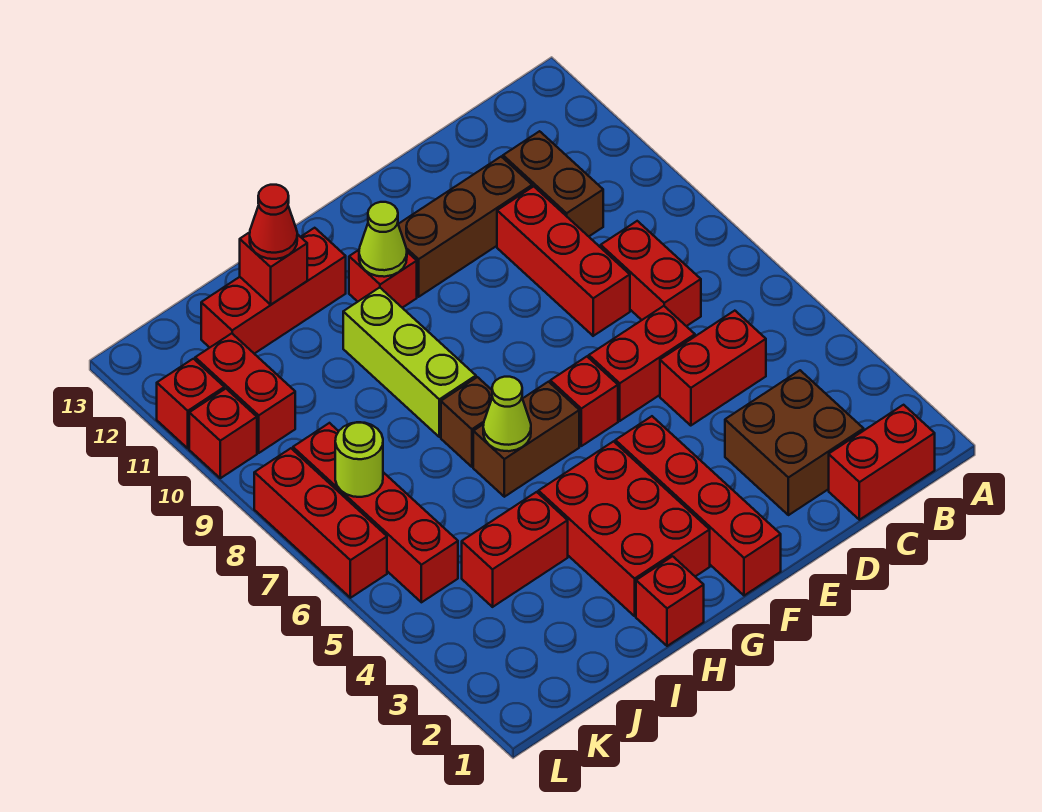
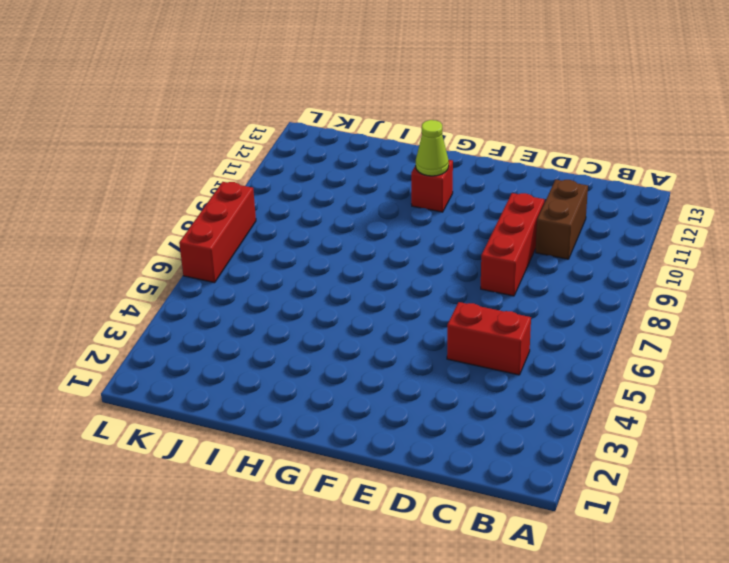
none -> red 1x2 brick [829,405,935,520]
none -> brown 2x2 brick [725,370,864,515]
none -> red 1x2 brick [601,221,701,326]

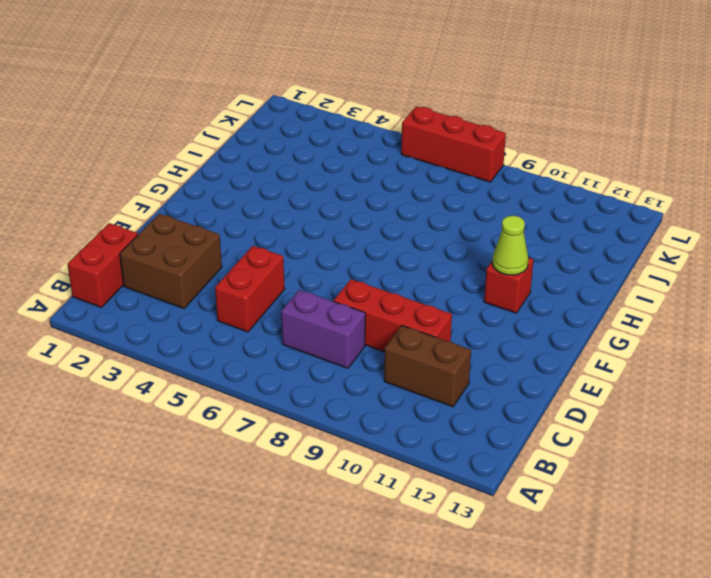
purple 1x2 brick [281,290,365,368] -> red 1x2 brick [601,221,701,326]
none -> red 1x2 brick [589,306,695,421]
none -> brown 1x3 brick [398,157,532,297]
none -> red 1x4 brick [615,416,781,596]

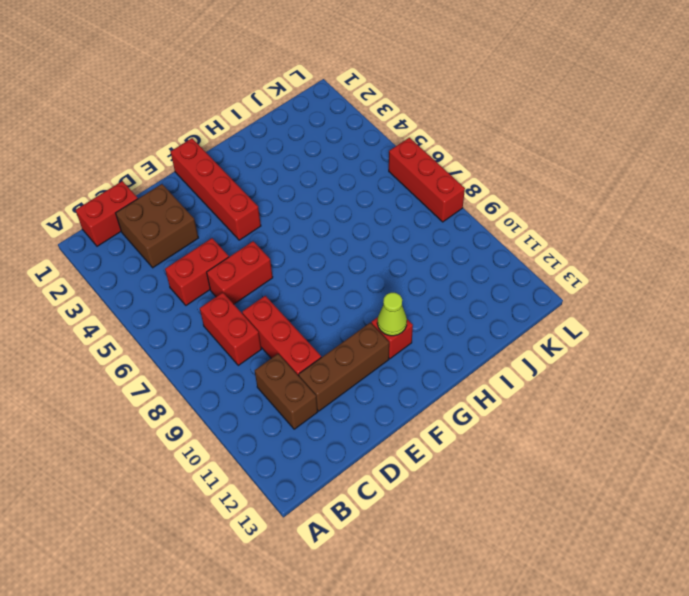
none -> red 1x1 brick [550,357,618,446]
none -> red 2x3 brick [538,441,710,616]
none -> brown 1x2 brick [473,382,579,497]

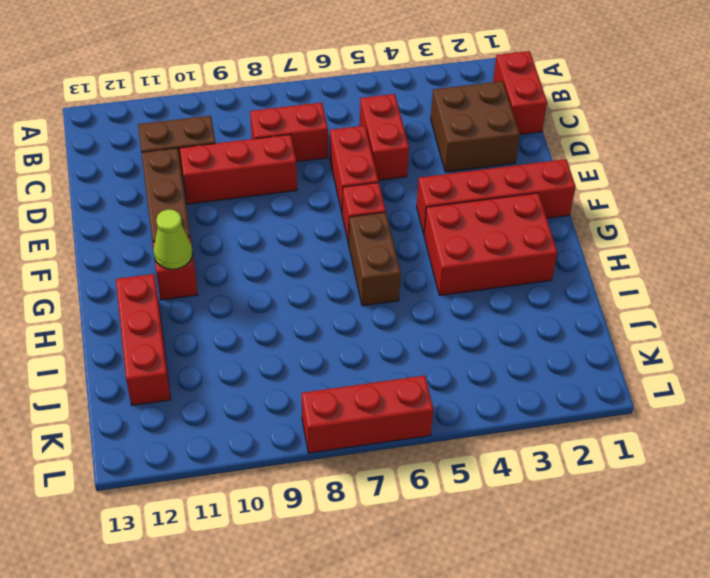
none -> red 1x1 brick [636,556,704,646]
none -> brown 1x1 brick [441,377,492,467]
none -> lime 1x3 brick [343,288,476,437]

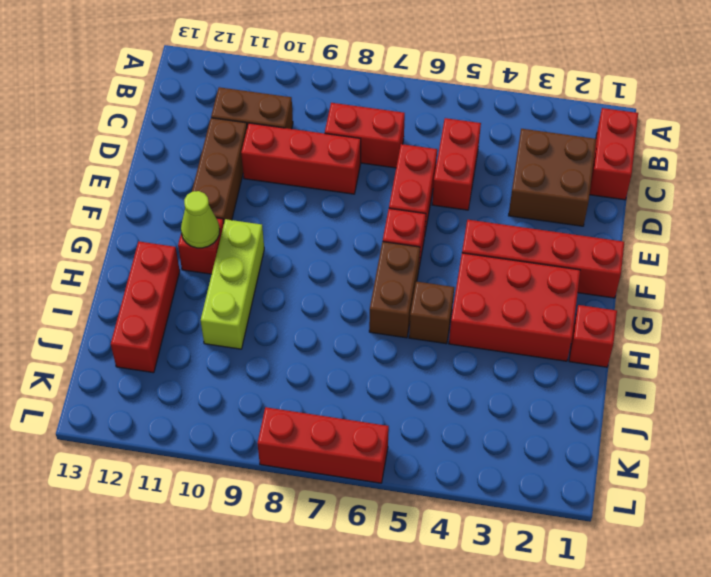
lime 1x3 brick [201,219,264,349] -> lime 1x3 brick turned to [343,288,476,437]
brown 1x1 brick [409,282,454,344] -> brown 1x1 brick moved to [441,377,492,467]
none -> red 1x2 brick [462,492,568,607]
none -> red 1x4 brick [293,423,458,602]
none -> red 1x2 brick [195,333,295,453]

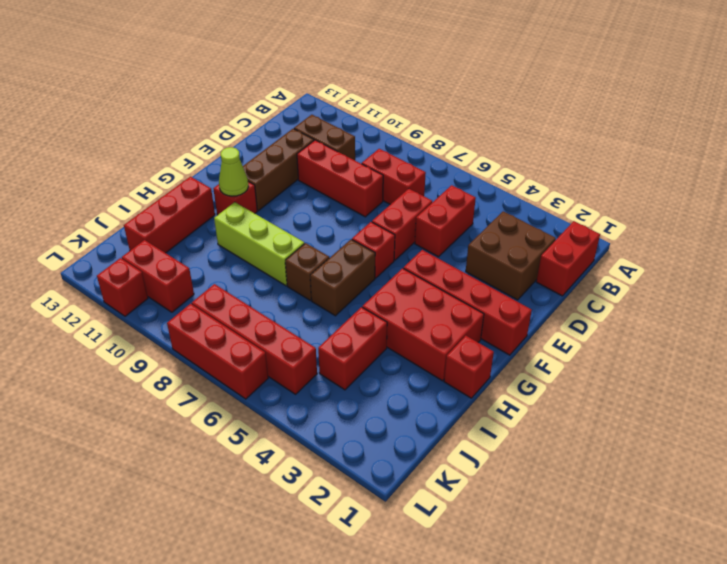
none -> red 1x1 brick [189,389,257,478]
none -> lime 1x1 cone [483,377,531,451]
none -> red 1x1 brick [240,232,307,304]

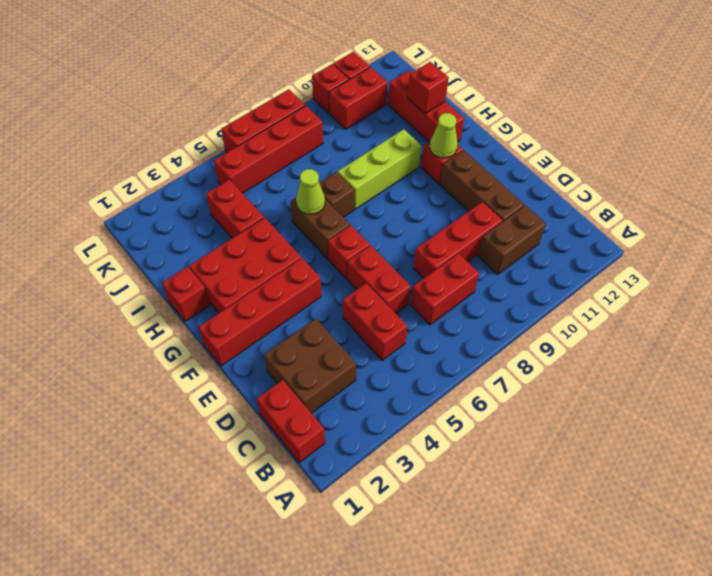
none -> lime 1x1 round brick [335,422,383,497]
none -> red 1x1 cone [250,185,297,259]

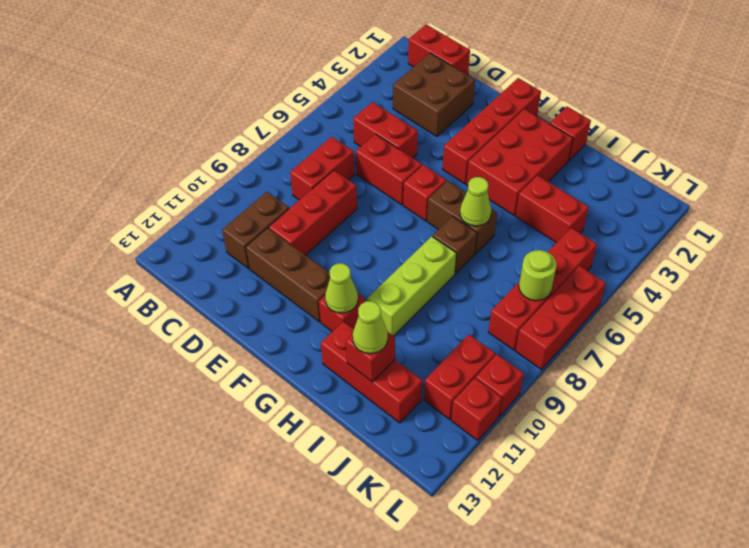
lime 1x1 cone [353,301,388,354] -> red 1x1 cone [250,185,297,259]

